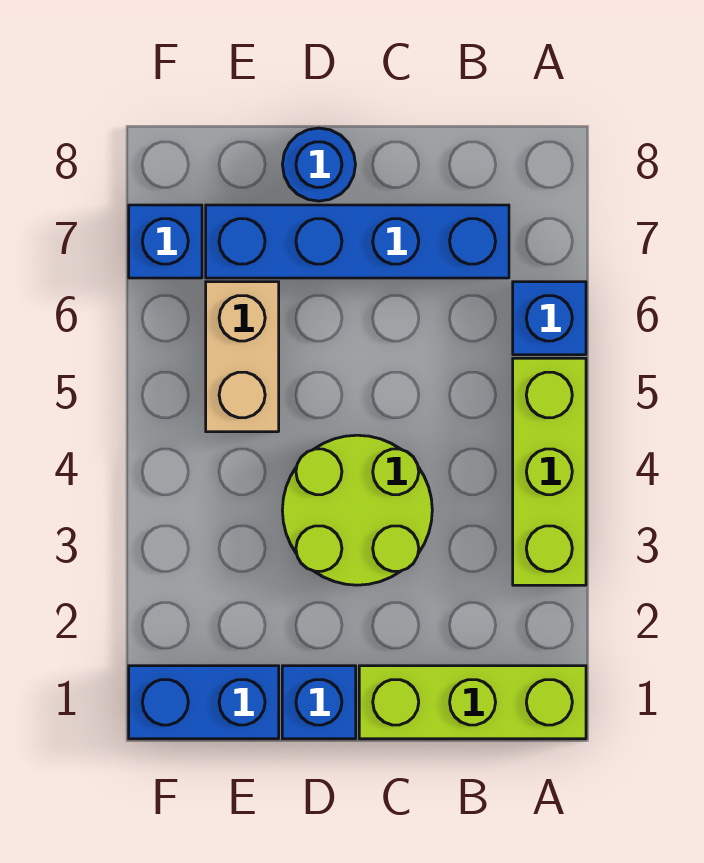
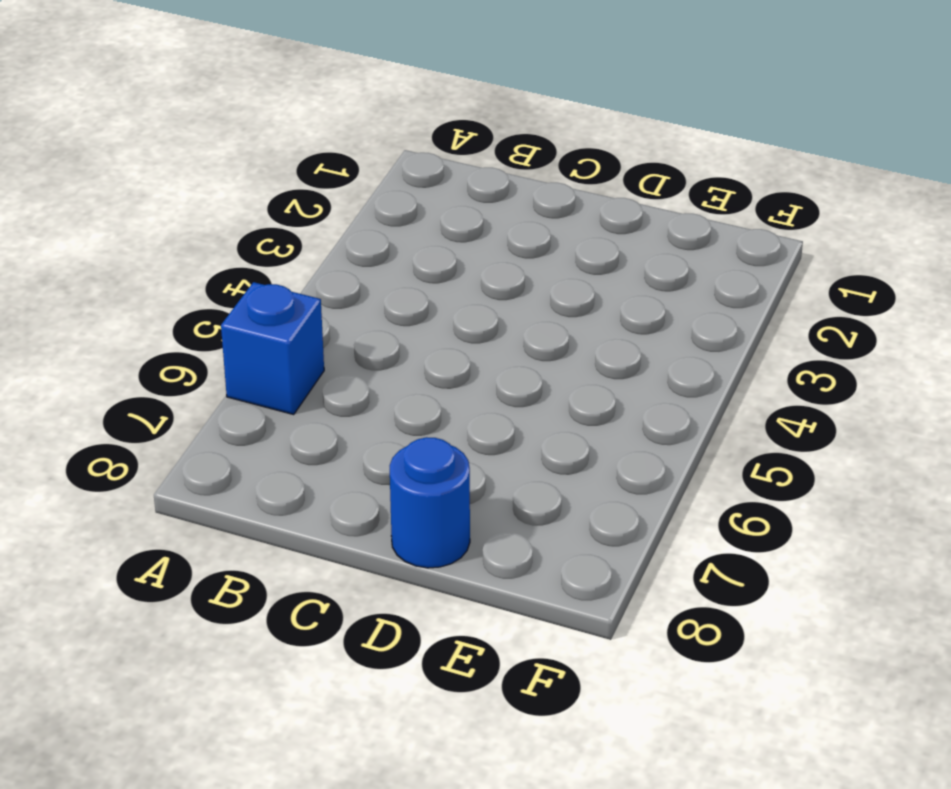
none -> lime 1x3 brick [359,666,586,739]
none -> lime 1x3 brick [513,358,586,585]

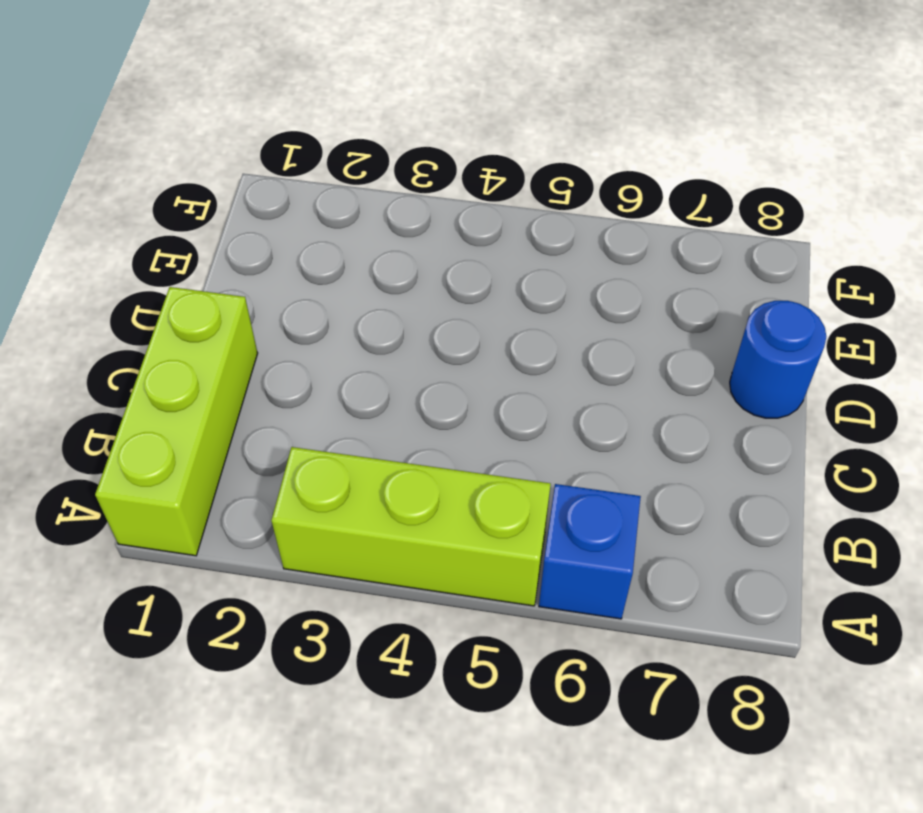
none -> blue 1x4 brick [206,205,509,278]
none -> lime 2x2 round brick [282,435,432,585]

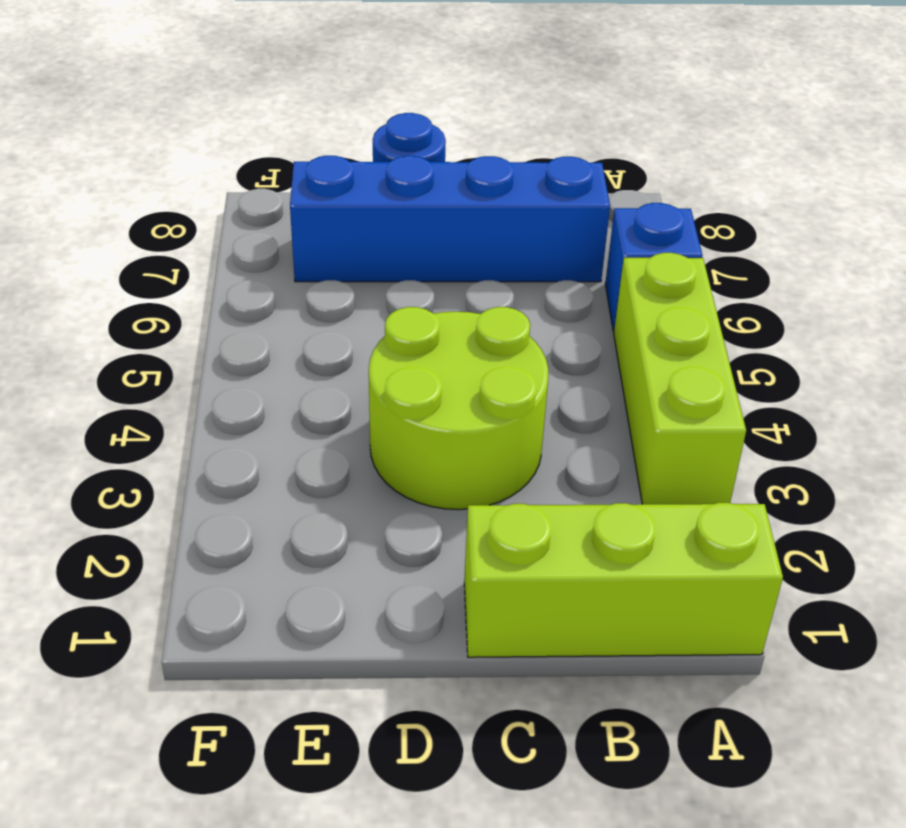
none -> blue 1x1 brick [282,666,356,739]
none -> blue 1x2 brick [129,666,279,739]

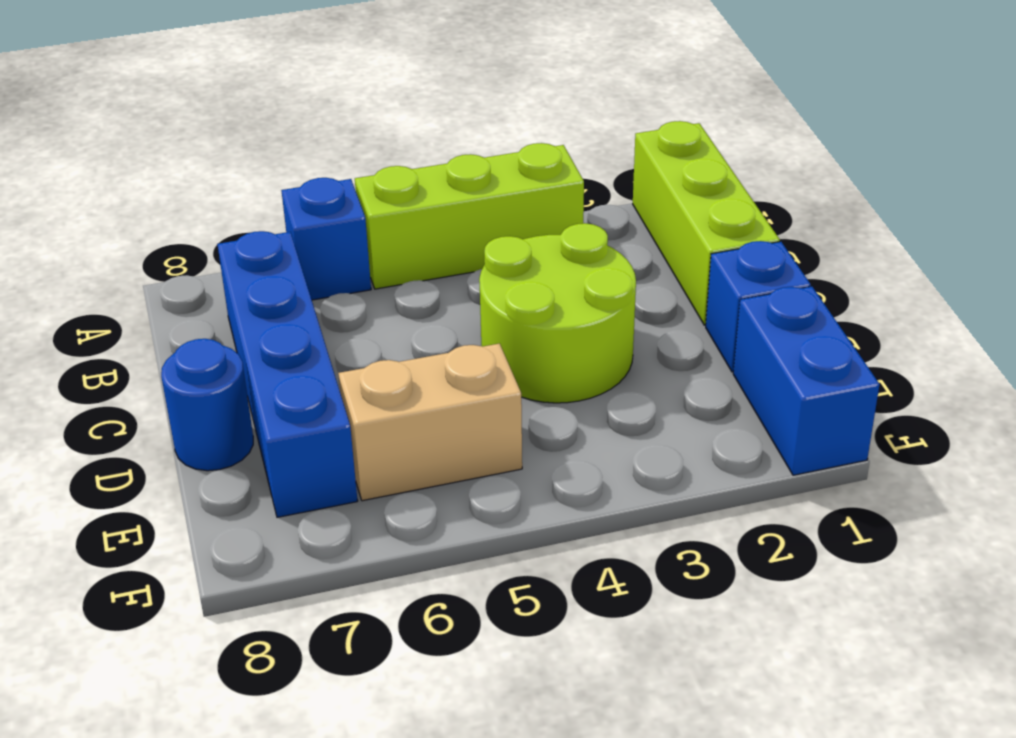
none -> blue 1x1 brick [129,205,202,278]

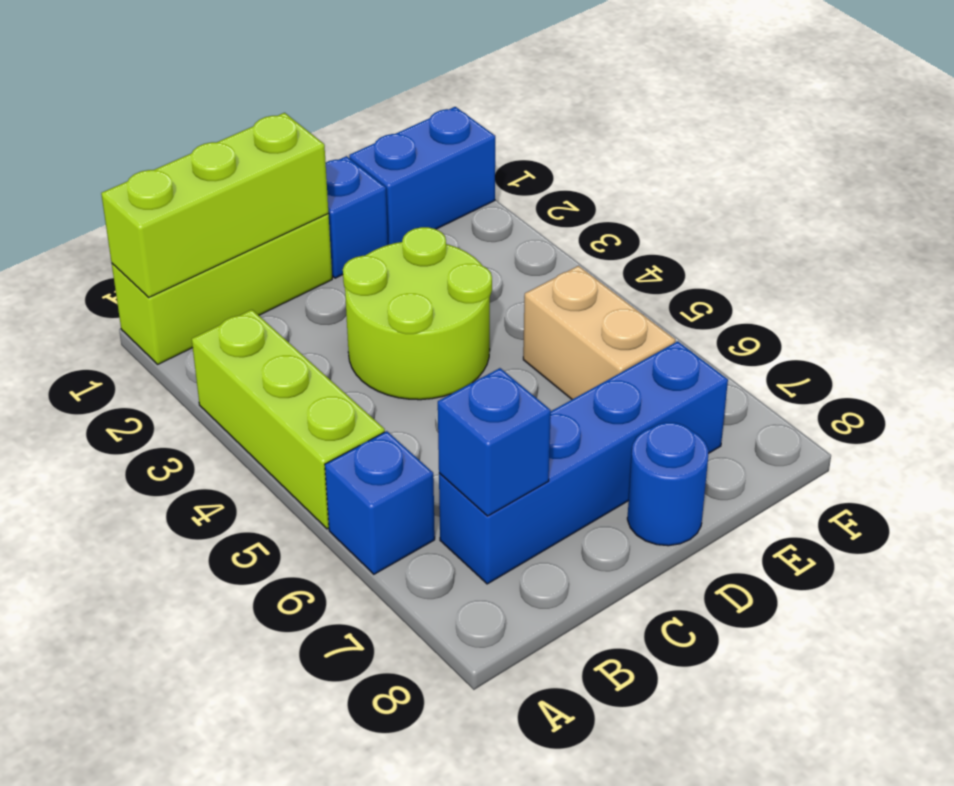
lime 1x3 brick [101,113,328,298] -> none
blue 1x1 brick [438,368,551,516] -> blue 1x1 brick moved to [129,205,202,278]

